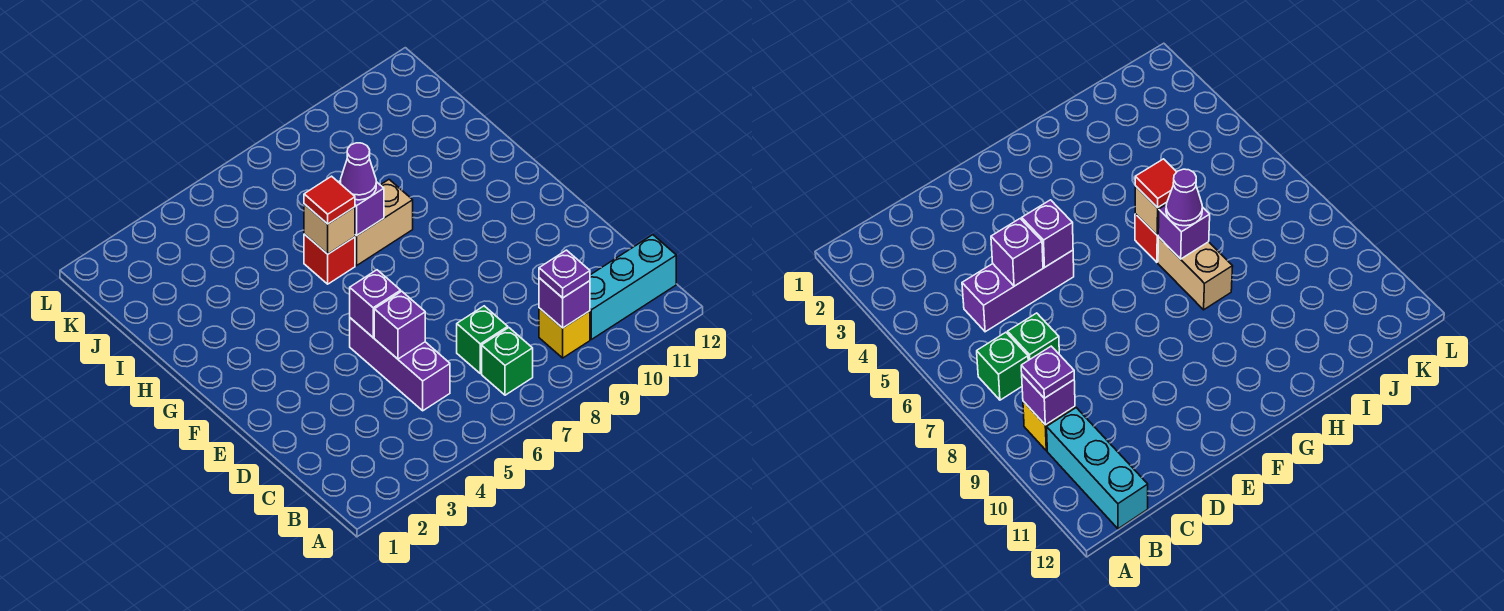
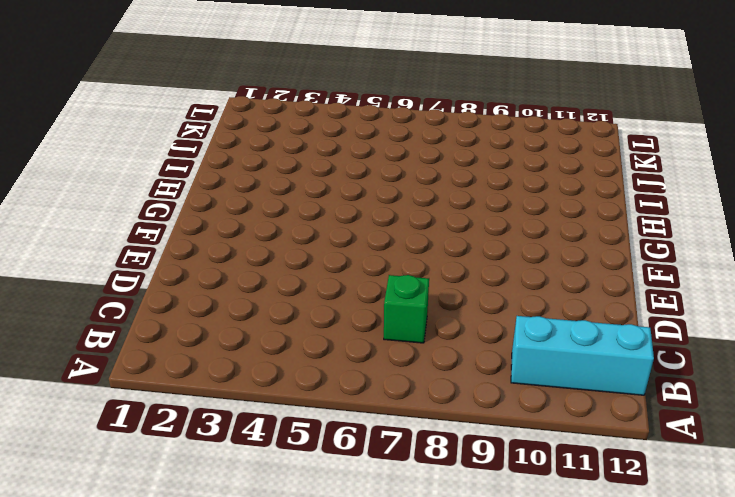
none -> green 1x1 brick [482,328,533,395]
none -> yellow 1x1 brick [539,308,590,358]
none -> purple 1x3 brick [350,318,450,411]

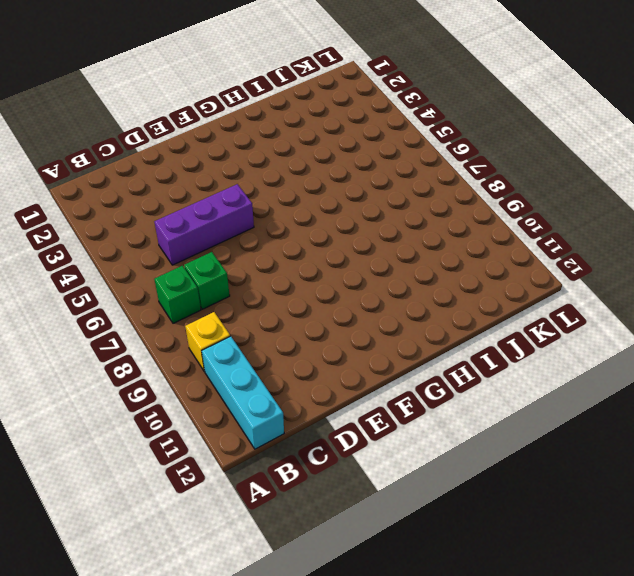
none -> red 1x1 brick [304,234,355,284]
none -> tan 1x2 brick [355,180,413,266]
none -> purple 1x1 brick [539,278,590,328]

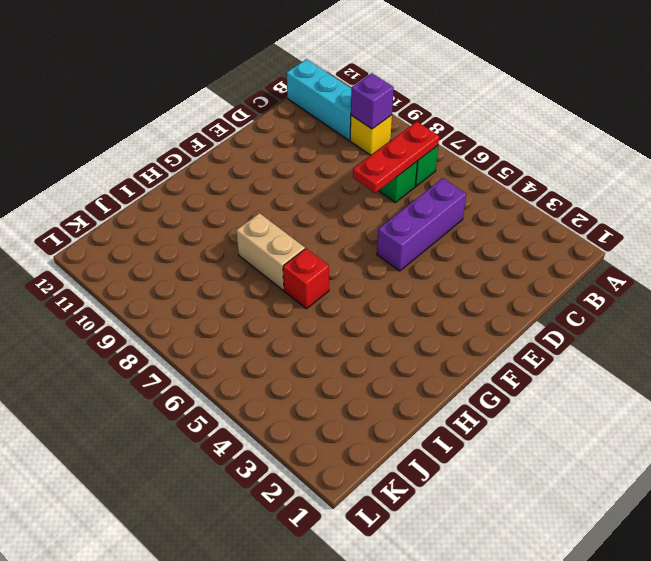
red 1x3 plate [353,122,439,193] -> none
none -> purple 1x1 brick [374,291,425,359]
none -> purple 1x1 brick [350,270,401,337]
none -> tan 1x1 brick [304,204,355,254]

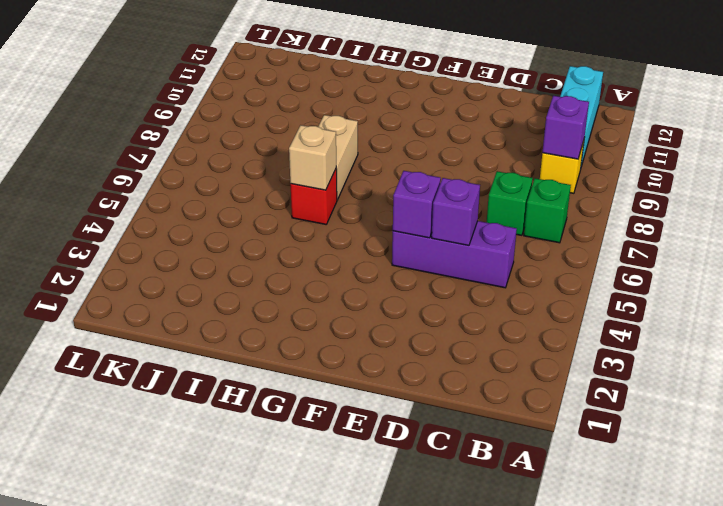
none -> purple 1x1 brick [339,180,384,236]
none -> purple 1x1 plate [539,250,590,298]
none -> red 1x1 tile [304,176,355,224]

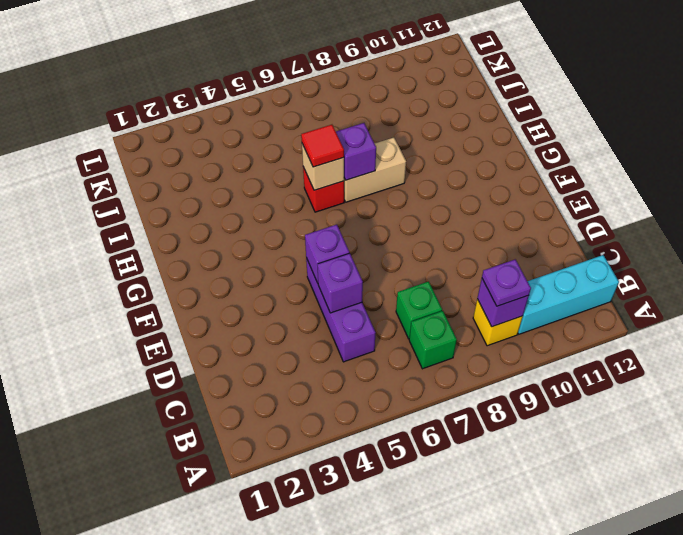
none -> purple 1x1 cone [340,143,376,200]

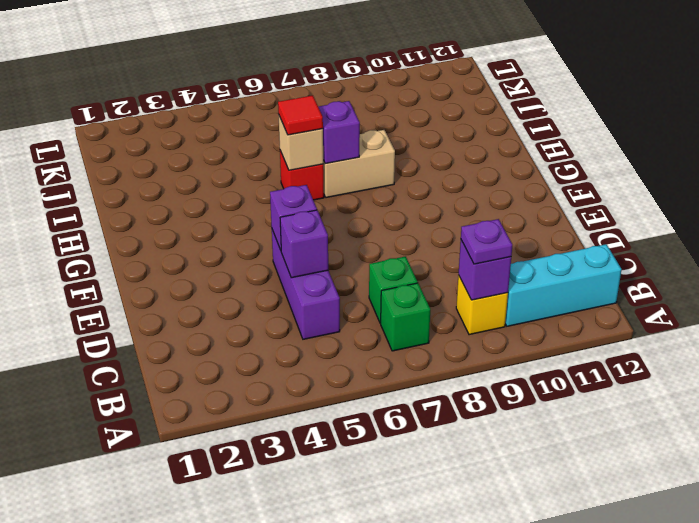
none -> purple 1x1 cone [340,143,376,200]

